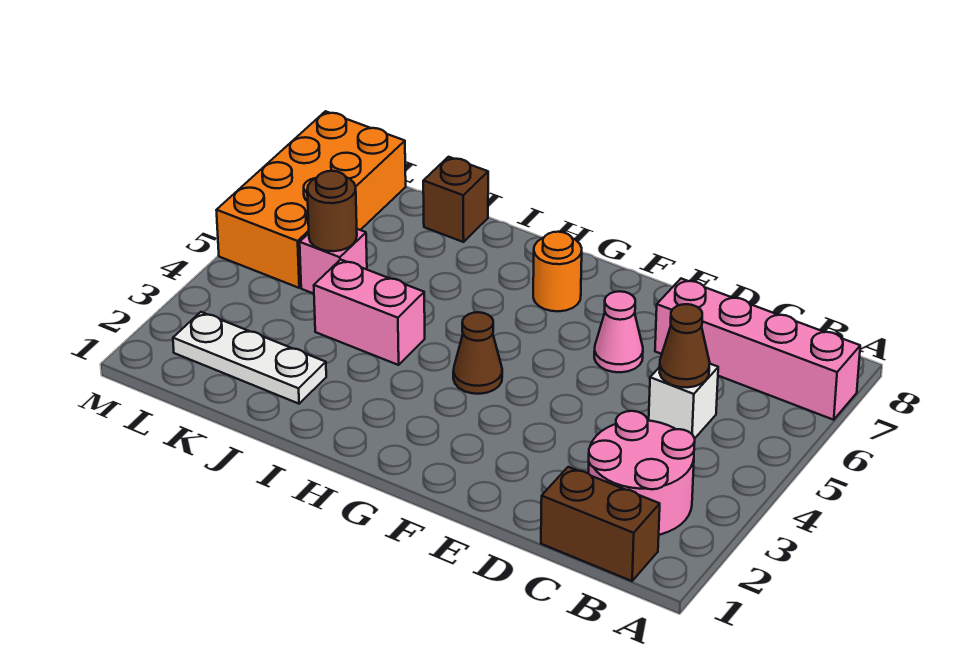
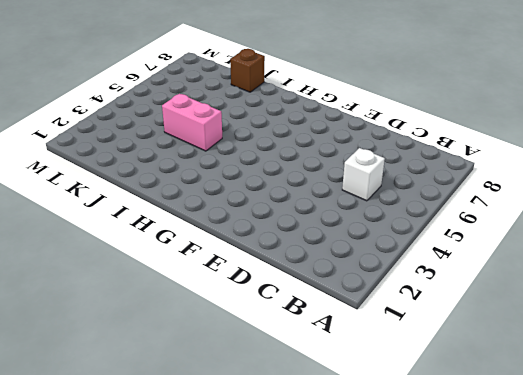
none -> pink 1x4 brick [655,279,860,420]
none -> brown 1x2 brick [541,467,660,581]
none -> pink 2x2 round brick [589,411,695,535]

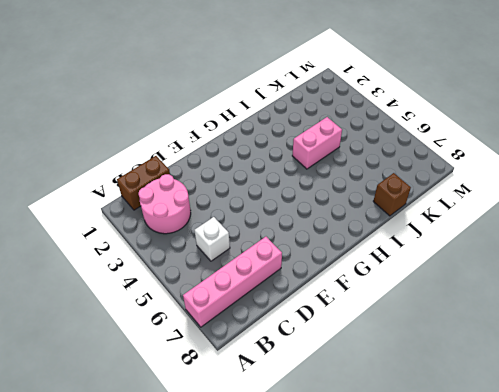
none -> pink 1x1 cone [594,291,643,372]
none -> brown 1x1 cone [453,312,502,394]
none -> orange 1x1 round brick [533,232,582,311]

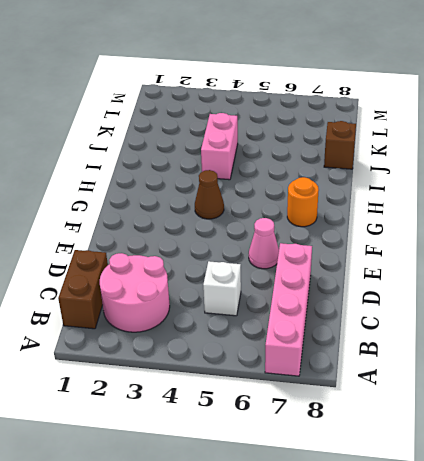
none -> white 1x3 plate [173,312,326,404]
none -> pink 1x1 brick [300,229,367,294]
none -> orange 2x4 brick [216,111,406,288]

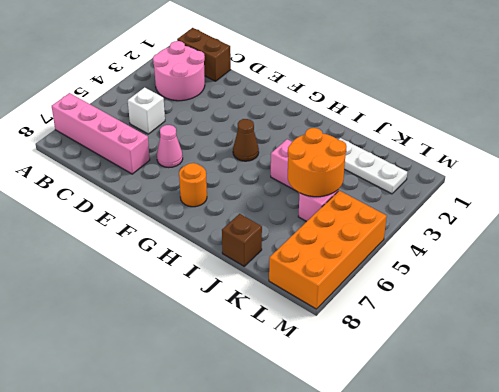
orange 2x2 round brick [288,128,347,197] -> brown 1x1 round brick [307,171,357,251]
none -> brown 1x1 cone [659,304,710,387]

